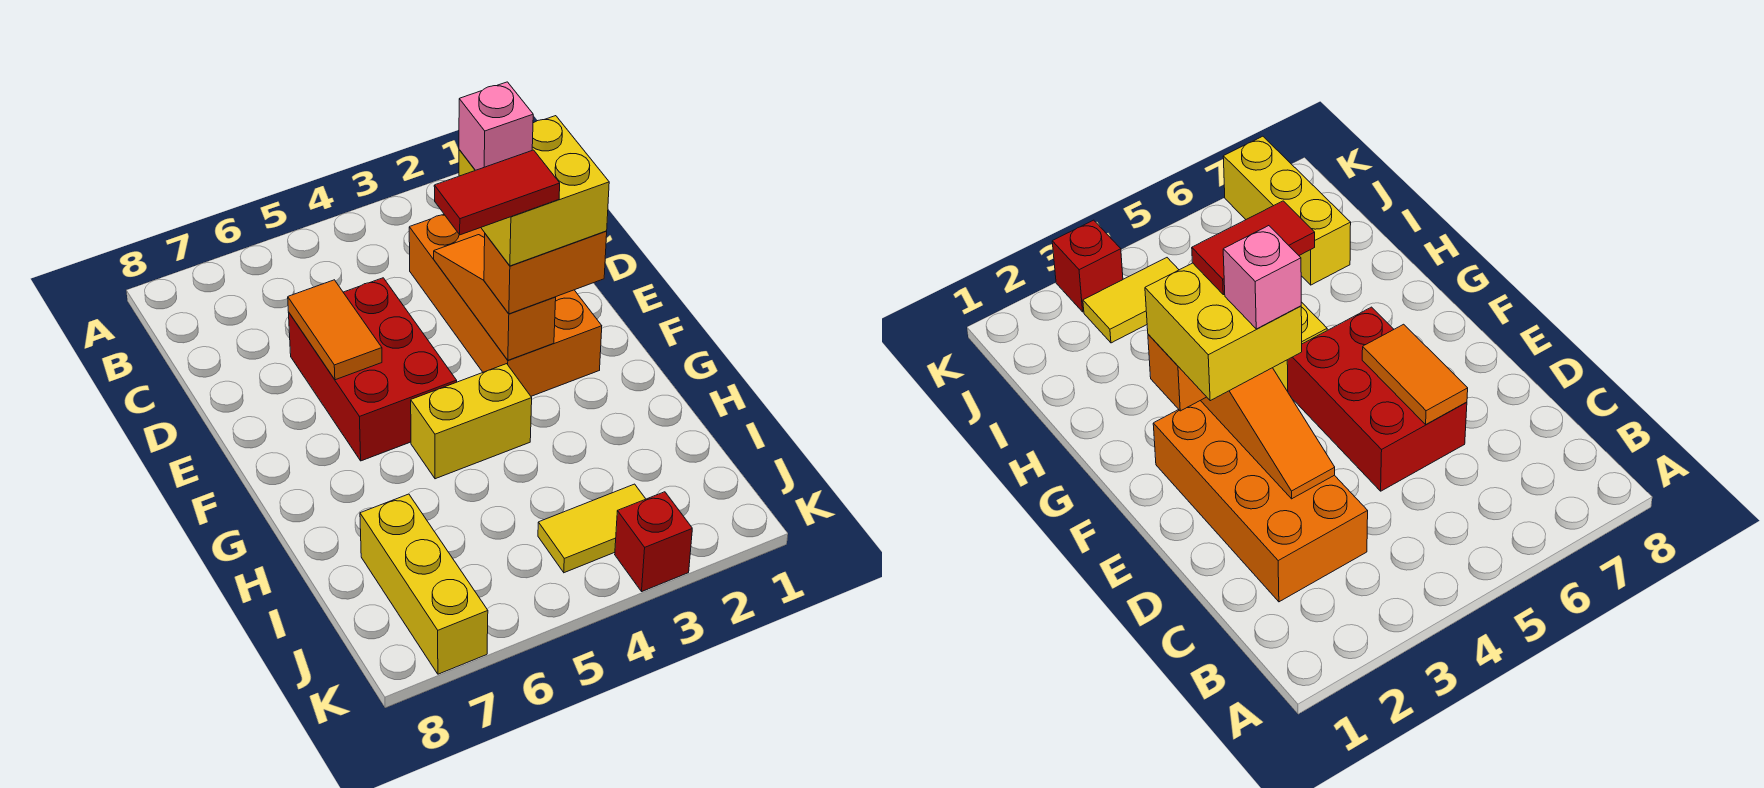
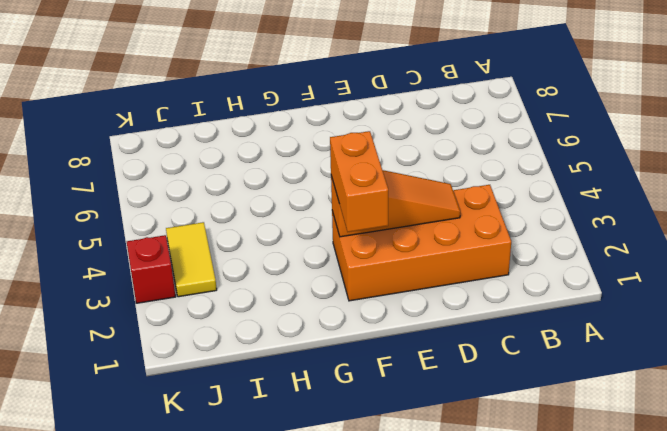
none -> red 2x3 brick [288,278,457,461]
none -> yellow 1x2 brick [411,364,532,479]
none -> yellow 1x3 brick [360,494,488,674]

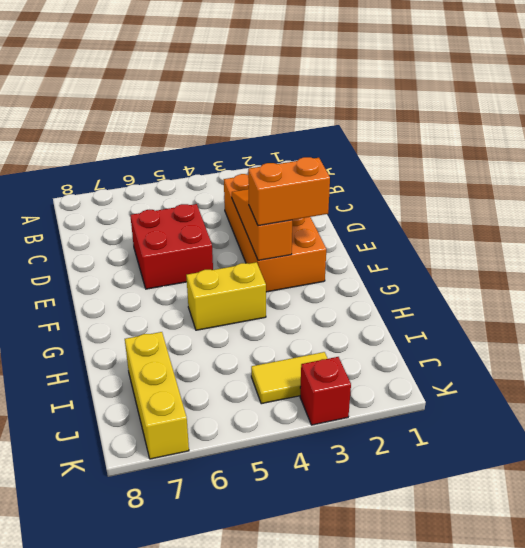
red 2x2 brick [130,204,213,289] -> red 2x3 brick [288,278,457,461]
none -> orange 1x2 tile [288,280,382,380]
none -> yellow 2x2 brick [459,116,609,266]
none -> pink 1x1 brick [459,82,533,170]

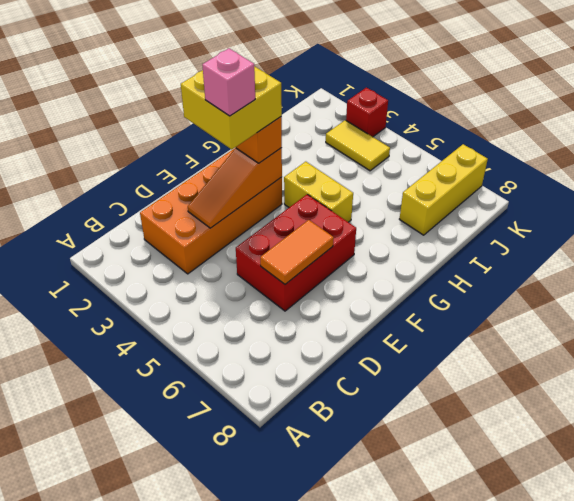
none -> red 1x2 tile [434,150,560,235]

